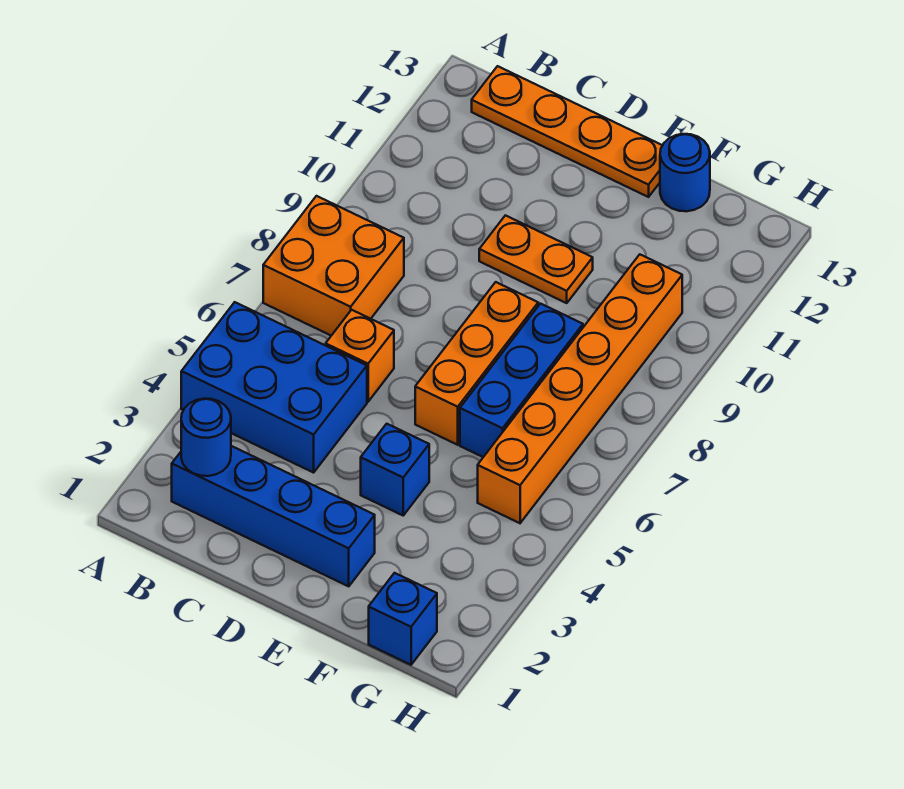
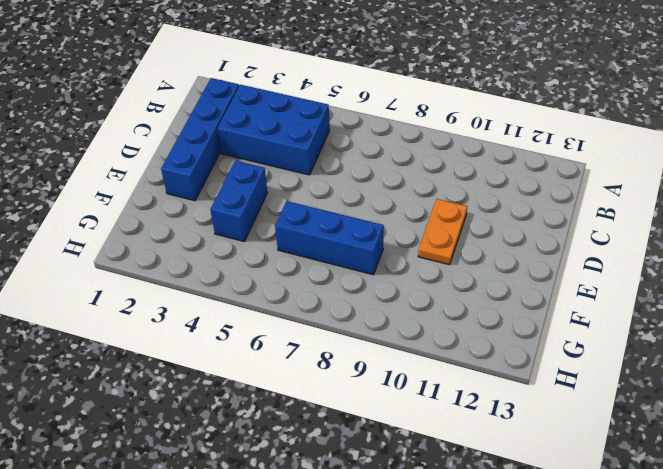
blue 2x3 brick [217,85,330,175] -> blue 2x3 brick turned to [181,302,367,473]
blue 1x2 brick [210,161,268,241] -> blue 1x1 brick [361,424,429,515]
none -> orange 2x2 brick [263,196,404,336]
none -> orange 1x4 plate [472,66,663,197]
none -> orange 1x1 brick [326,310,394,402]

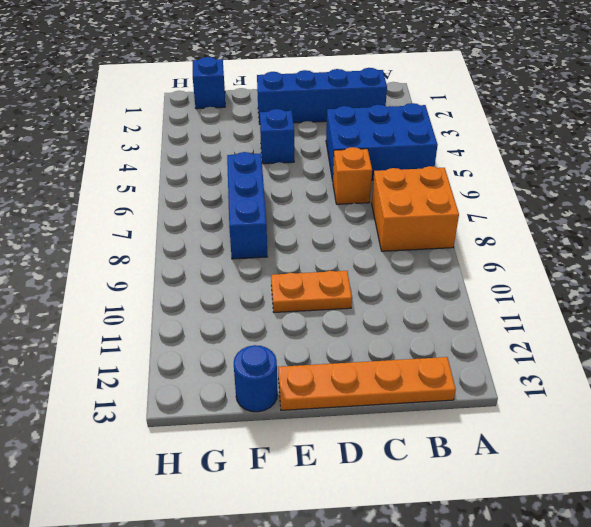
none -> orange 1x3 brick [415,282,538,445]
none -> orange 1x6 brick [478,255,682,523]
none -> blue 1x1 round brick [181,399,231,476]

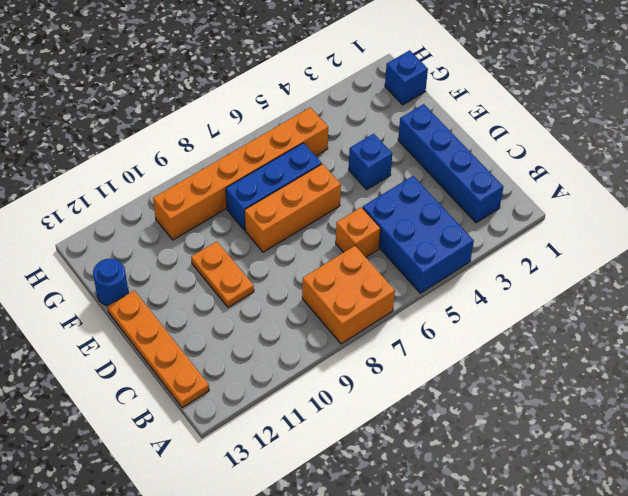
none -> blue 1x1 round brick [181,399,231,476]

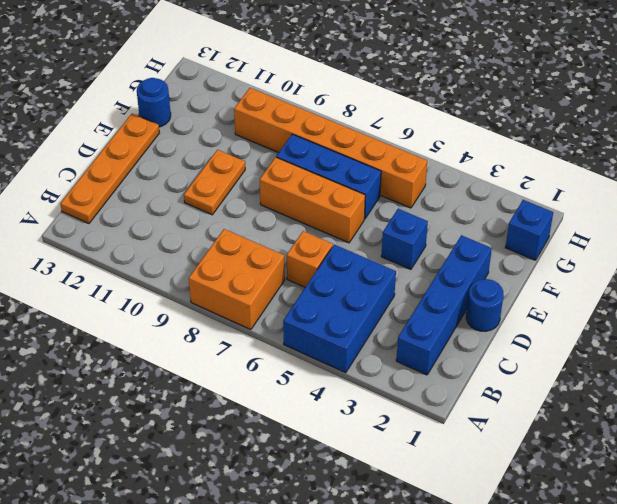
blue 1x1 round brick [466,279,504,331] -> blue 1x1 round brick moved to [181,399,231,476]

